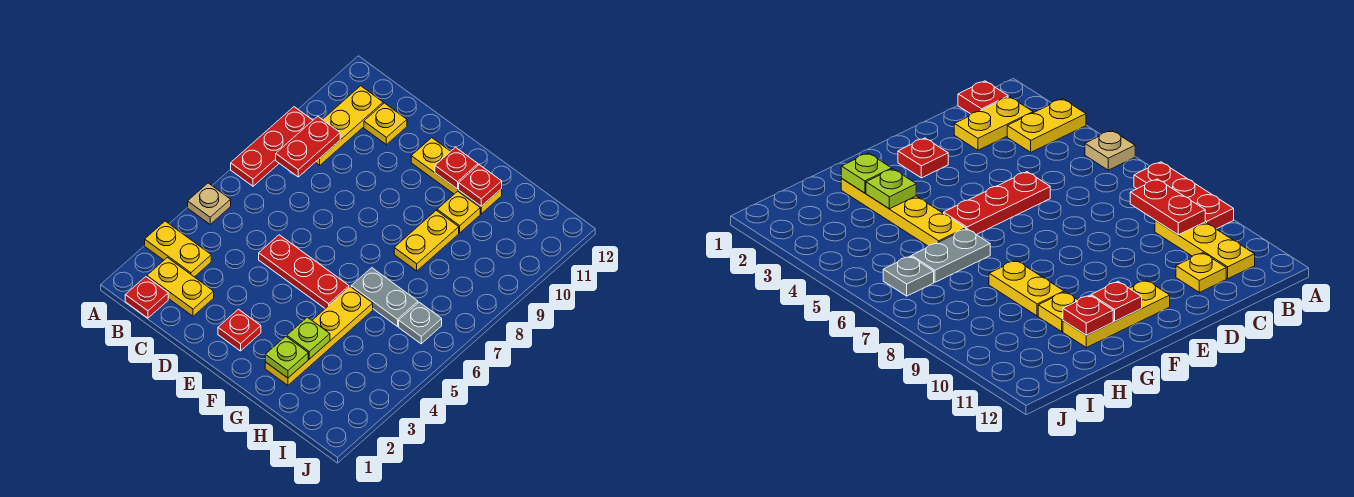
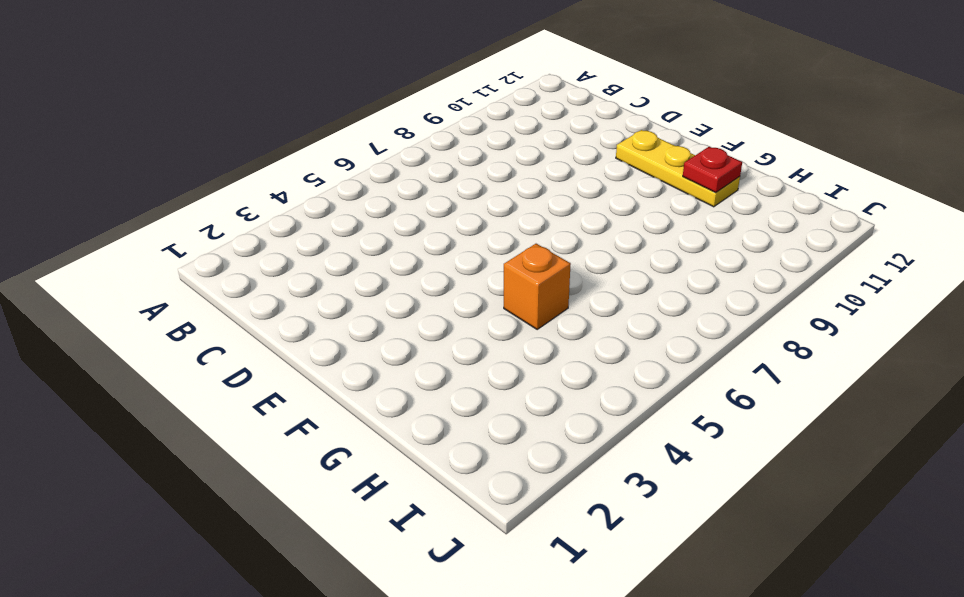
orange 1x1 brick [504,244,571,329] -> yellow 1x4 plate [265,287,373,385]
none -> yellow 1x2 plate [145,221,211,277]
none -> tan 1x1 plate [188,183,231,224]
none -> red 1x3 plate [231,107,313,186]

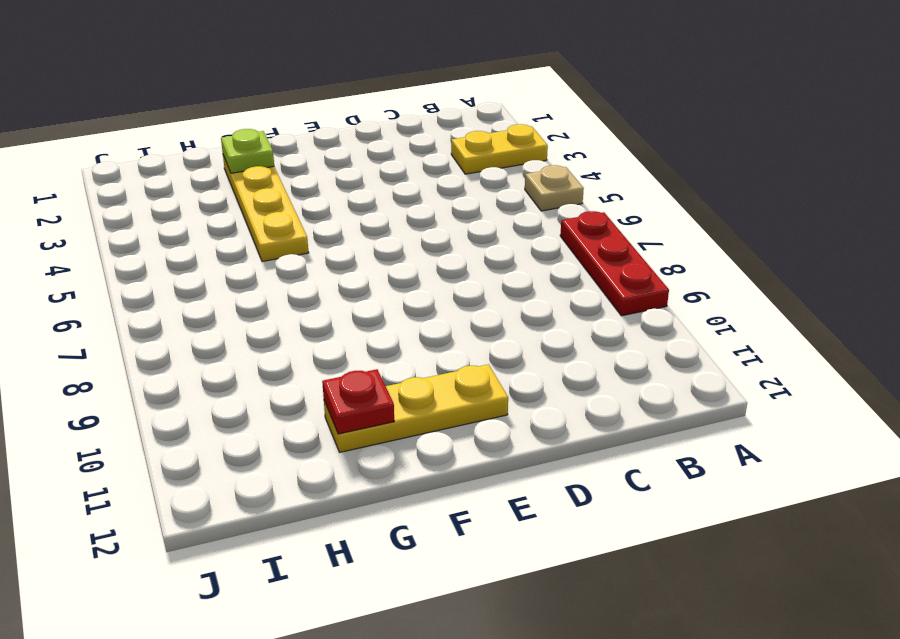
none -> red 1x1 plate [125,277,168,318]
none -> yellow 1x2 plate [147,257,214,316]
none -> yellow 1x3 plate [315,86,383,165]

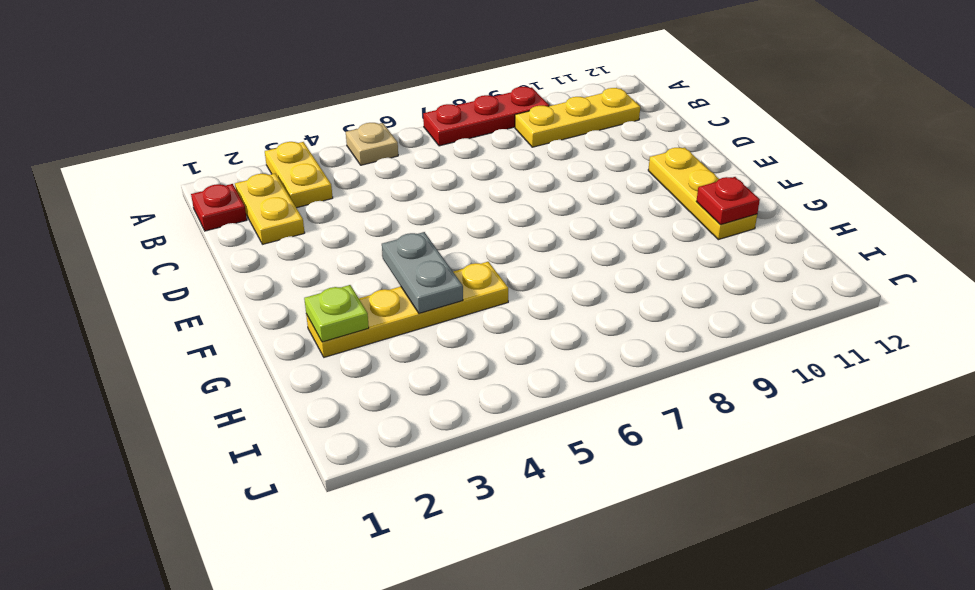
grey 1x2 plate [382,232,463,313] -> grey 1x2 plate moved to [351,268,418,326]
none -> yellow 1x1 plate [364,103,407,145]
none -> red 1x3 plate [259,235,349,309]
none -> red 1x1 plate [218,309,261,351]

